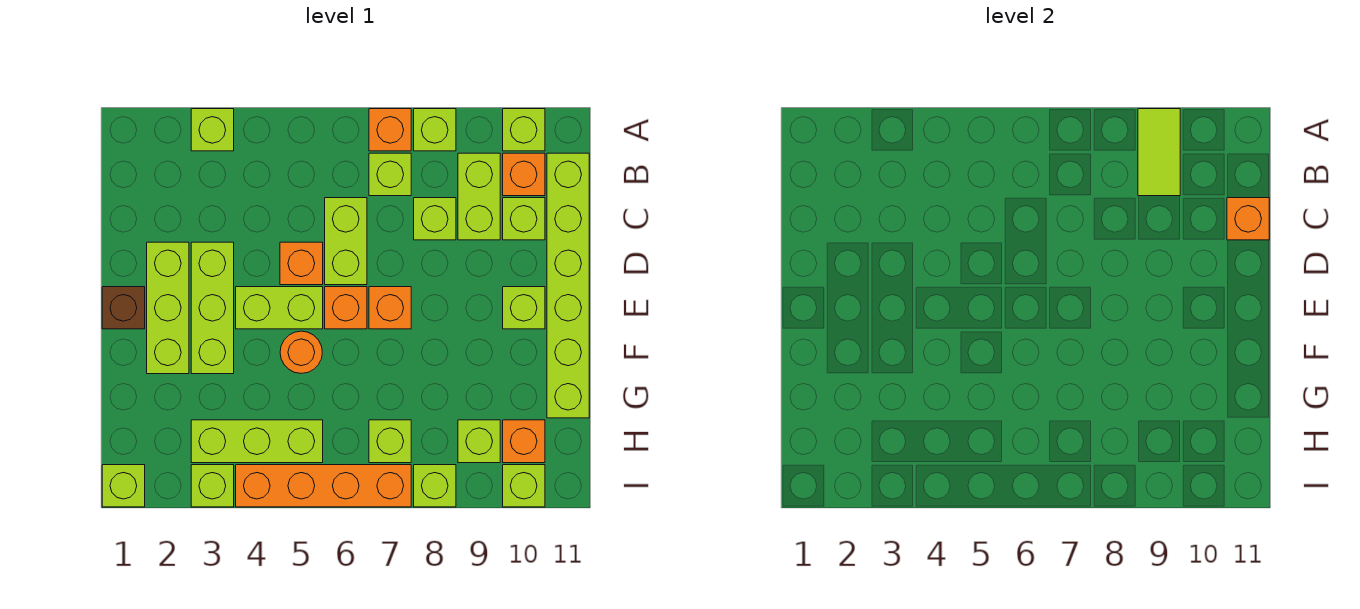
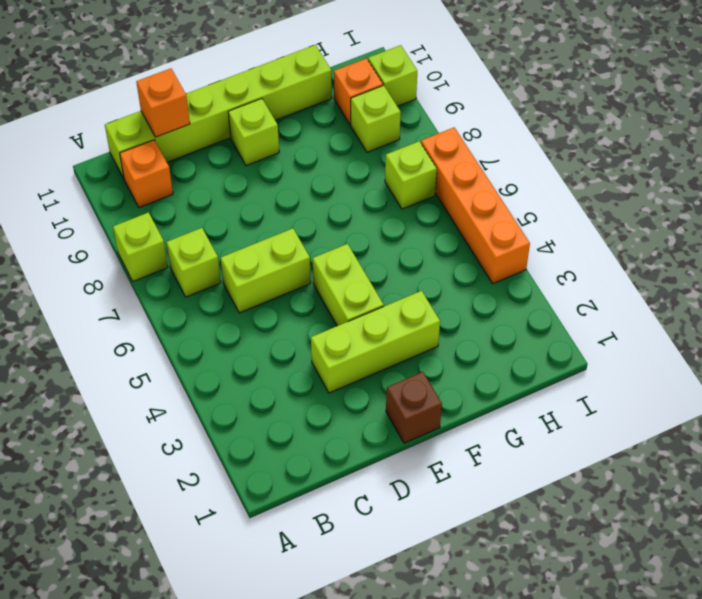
none -> lime 1x1 brick [191,109,234,151]
none -> orange 1x1 brick [369,109,411,151]
none -> lime 1x1 brick [503,109,545,151]
none -> lime 1x2 brick [458,153,500,240]

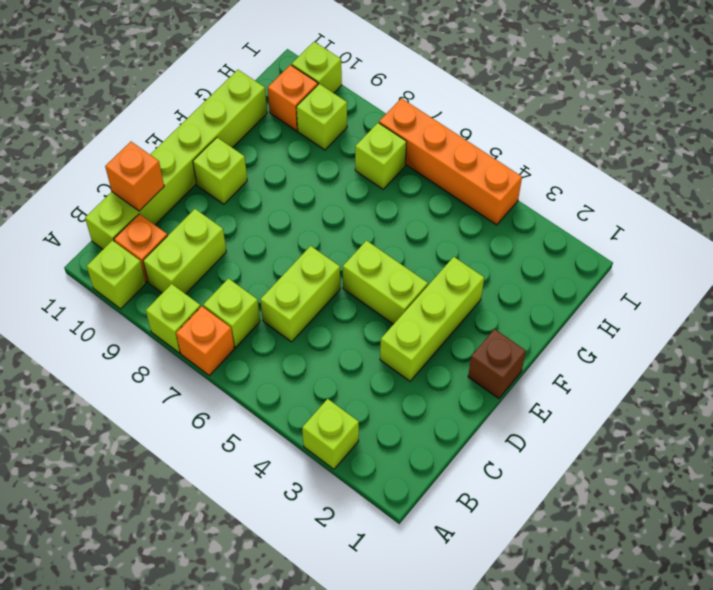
none -> lime 1x1 brick [414,198,456,240]
none -> lime 1x1 brick [503,198,545,240]
none -> lime 1x3 brick [147,242,189,374]
none -> orange 1x1 brick [280,242,323,285]

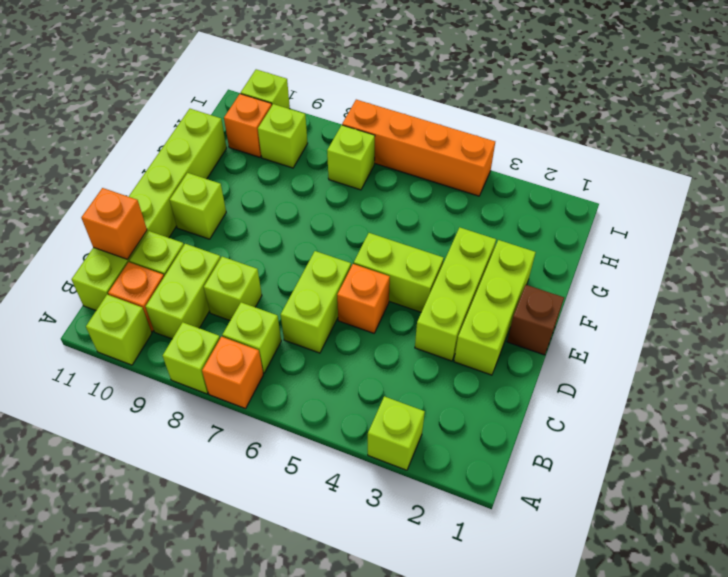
none -> orange 1x1 brick [325,287,367,329]
none -> orange 1x1 brick [369,287,411,329]
none -> orange 1x1 round brick [280,331,322,374]
none -> lime 1x3 brick [191,420,323,463]

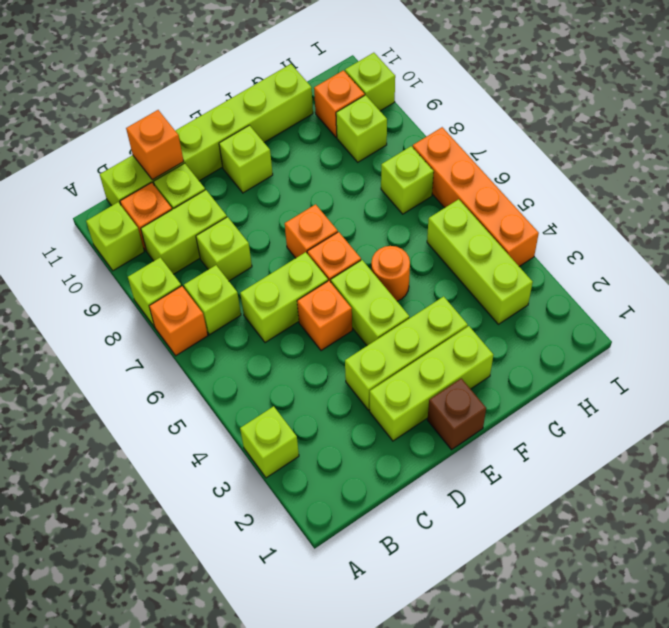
none -> lime 1x1 brick [102,465,145,507]
none -> lime 1x1 brick [191,465,234,507]
none -> lime 1x1 brick [414,465,456,507]
none -> lime 1x2 tile [1138,109,1180,196]

